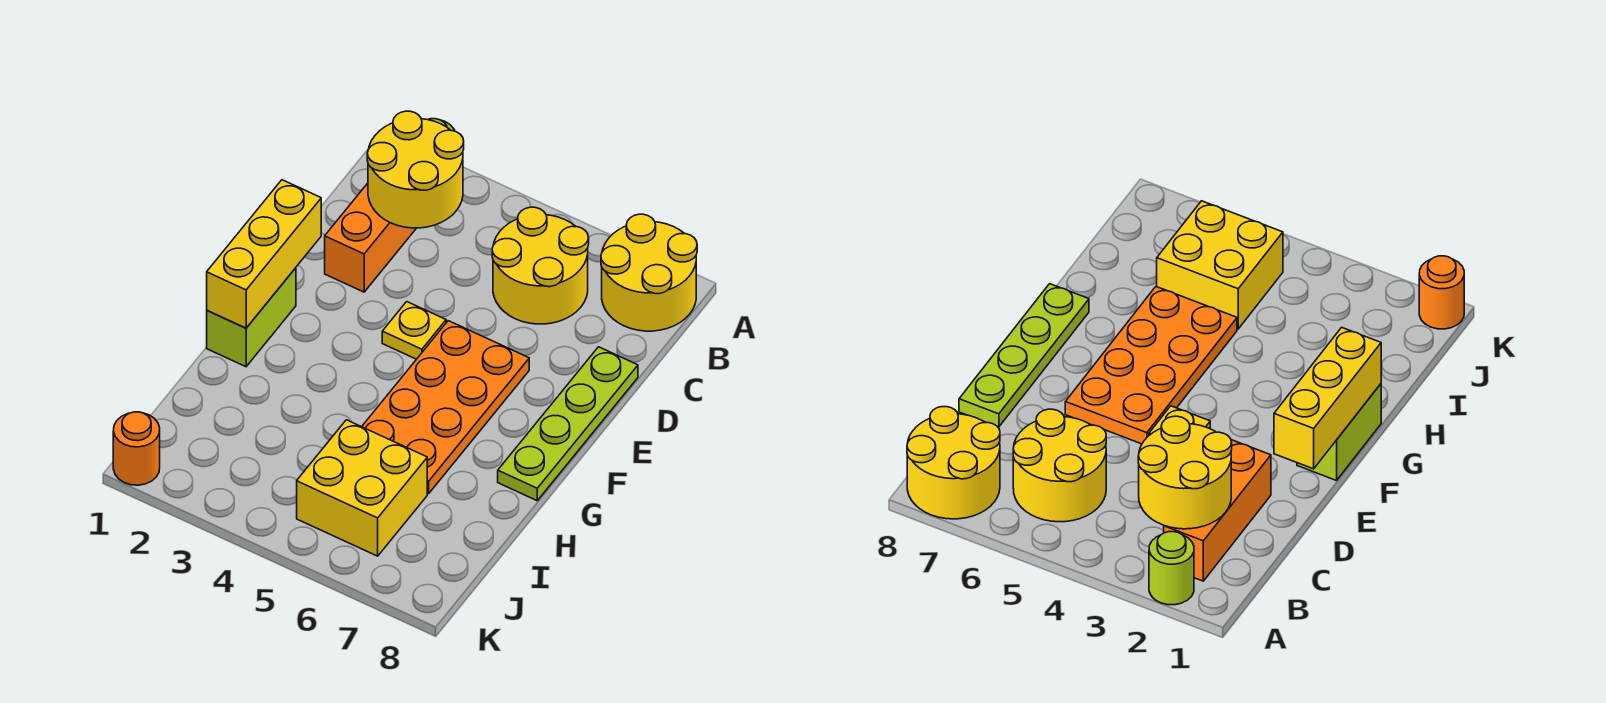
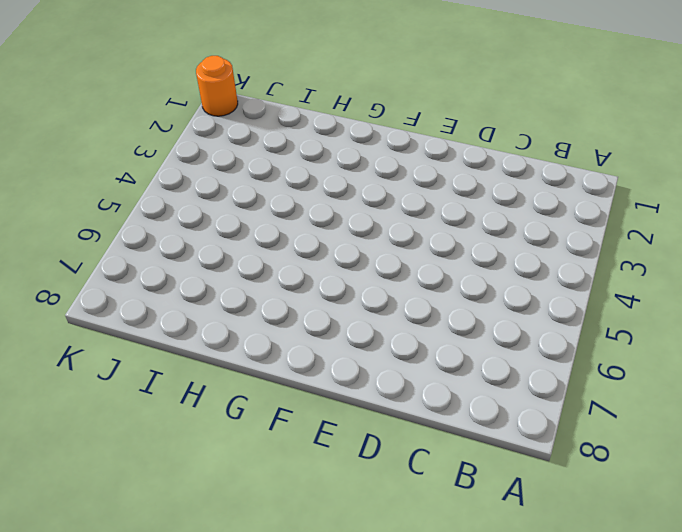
none -> lime 1x1 round brick [1149,532,1194,605]
none -> yellow 2x2 round brick [601,214,697,331]
none -> orange 1x3 brick [325,183,416,292]

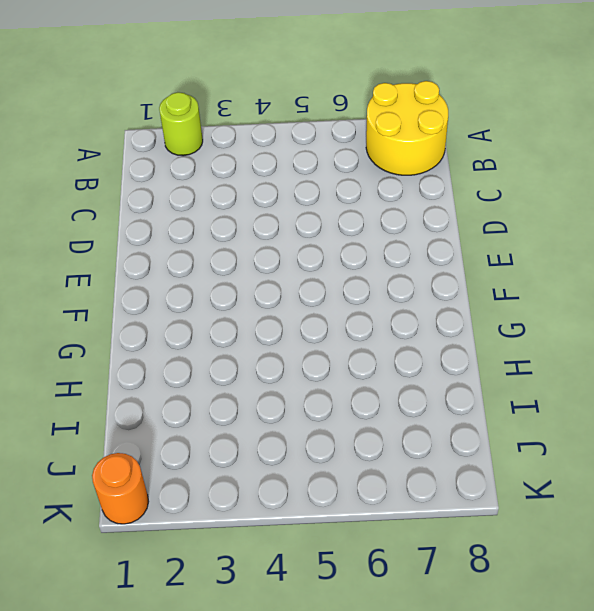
none -> orange 1x3 brick [325,183,416,292]
none -> yellow 2x2 round brick [492,207,589,324]
none -> lime 1x4 plate [498,347,638,501]

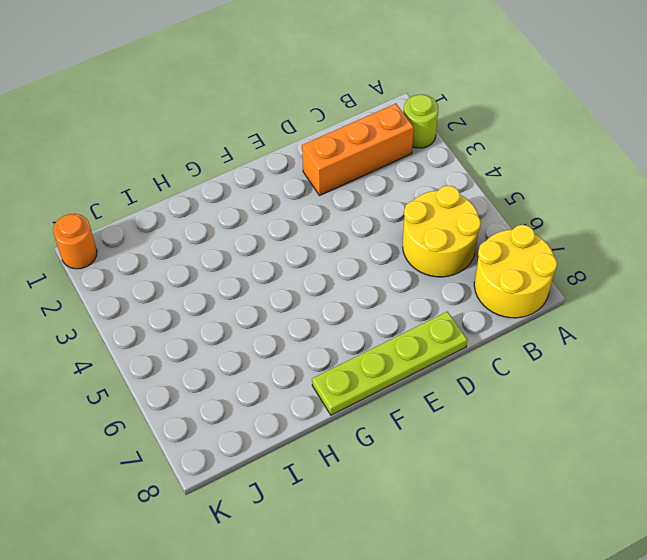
none -> yellow 1x1 plate [382,302,446,359]
none -> orange 2x4 plate [362,321,529,494]
none -> lime 1x2 brick [207,268,296,367]

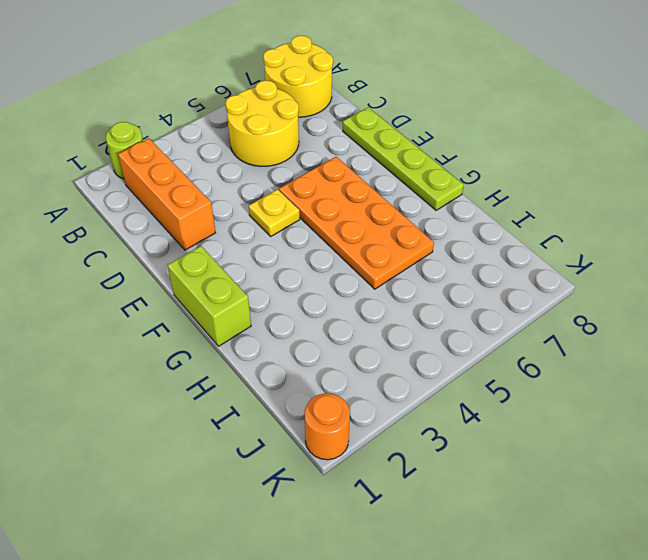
none -> yellow 2x2 brick [297,420,427,556]
none -> yellow 2x2 round brick [367,111,464,228]
none -> yellow 1x3 brick [207,180,321,328]

